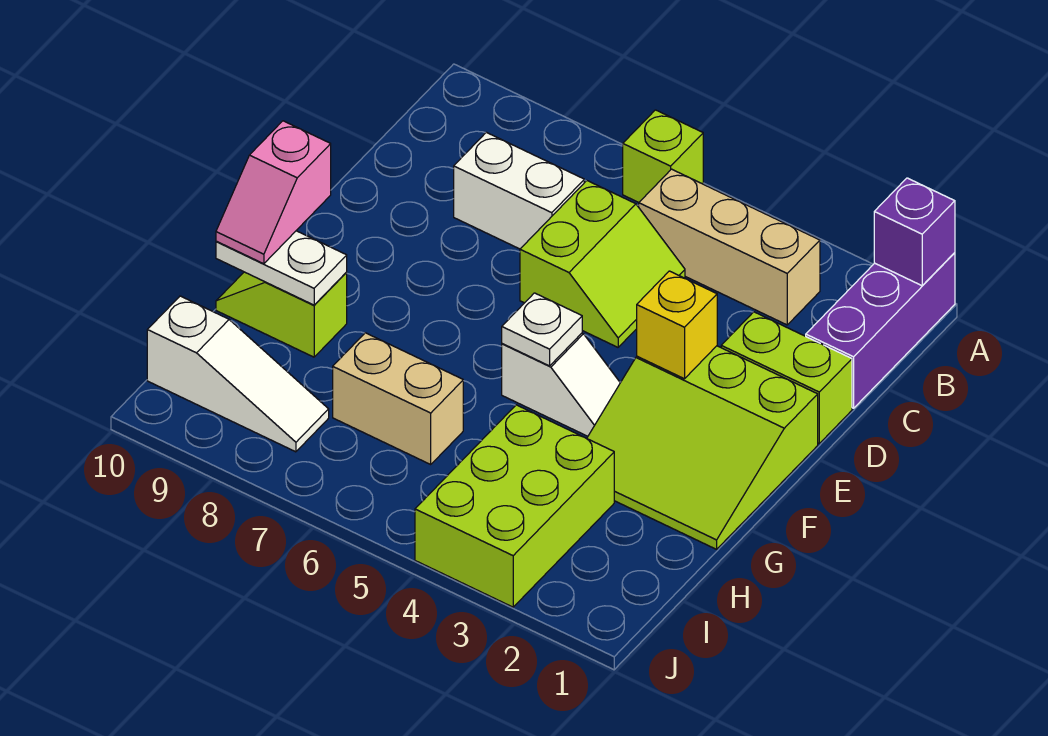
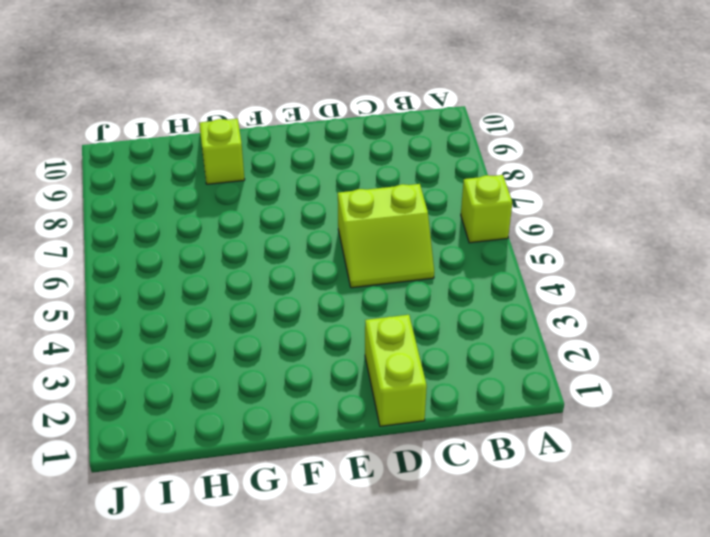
none -> purple 1x3 brick [806,253,955,408]
none -> tan 1x3 brick [639,169,820,325]
none -> white 1x2 brick [454,132,584,249]

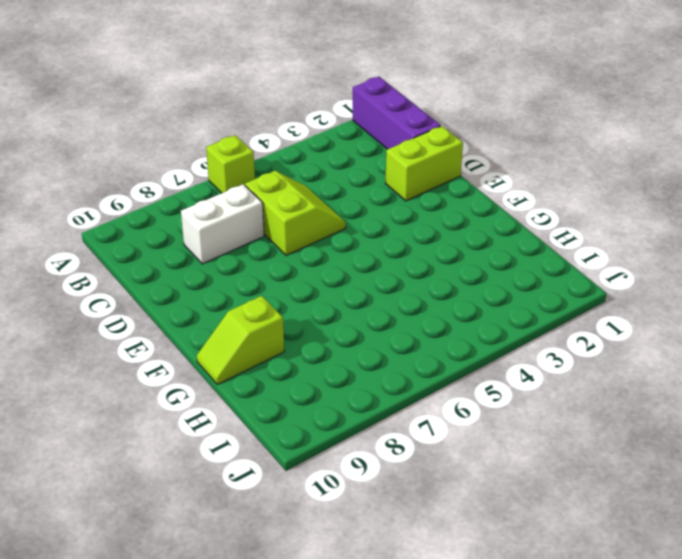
none -> tan 1x3 brick [639,169,820,325]
none -> lime 3x3 slope [587,346,818,549]
none -> white 1x2 slope [502,333,620,436]

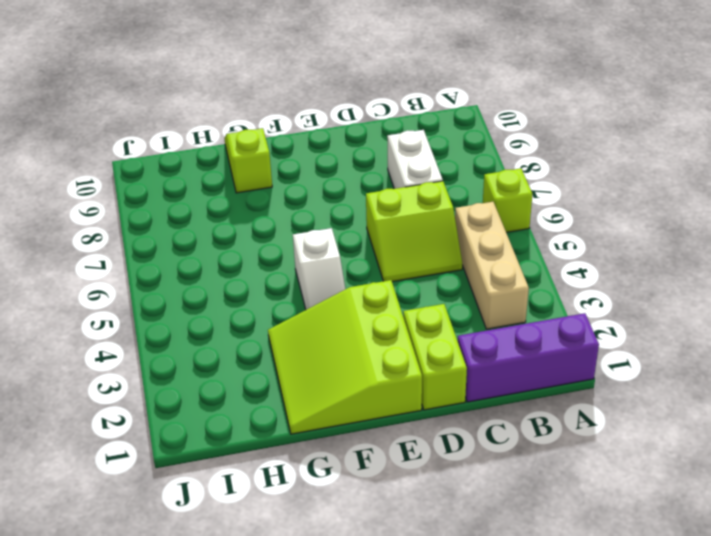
none -> lime 2x3 brick [415,405,614,607]
none -> tan 1x2 brick [333,333,463,464]
none -> white 1x3 slope [147,296,329,452]

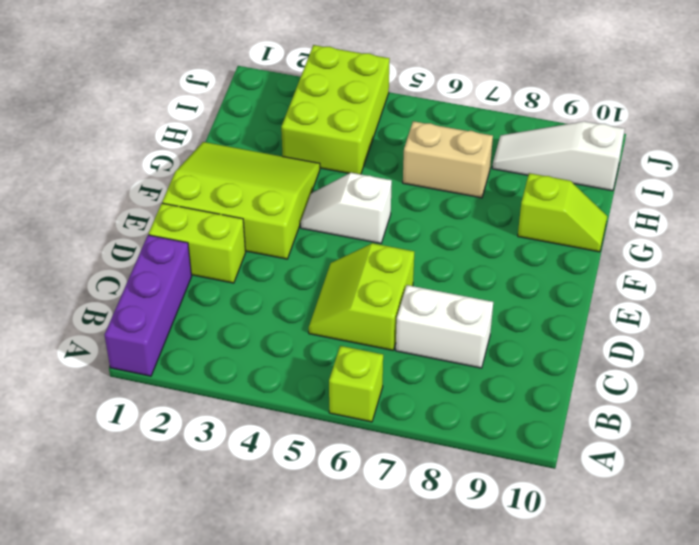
none -> tan 1x3 brick [639,169,820,325]
none -> purple 1x1 brick [874,178,955,286]
none -> yellow 1x1 brick [637,271,717,379]

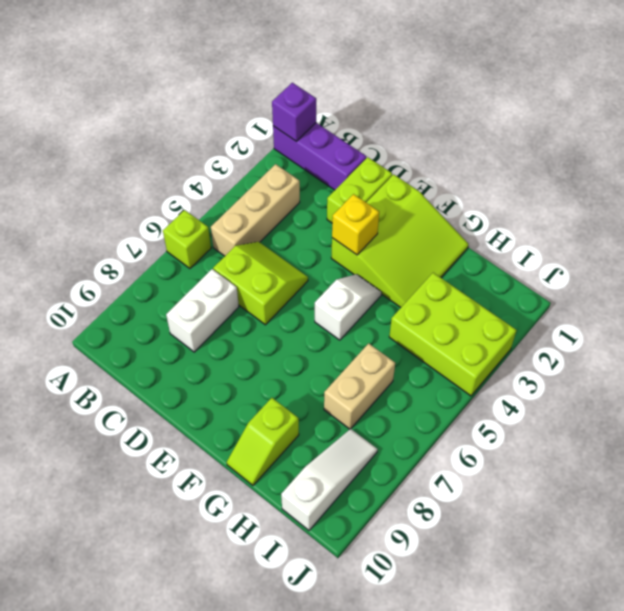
none -> white 1x1 plate [502,293,582,366]
none -> white 1x2 plate [216,231,347,305]
none -> pink 1x2 slope [216,121,331,264]

